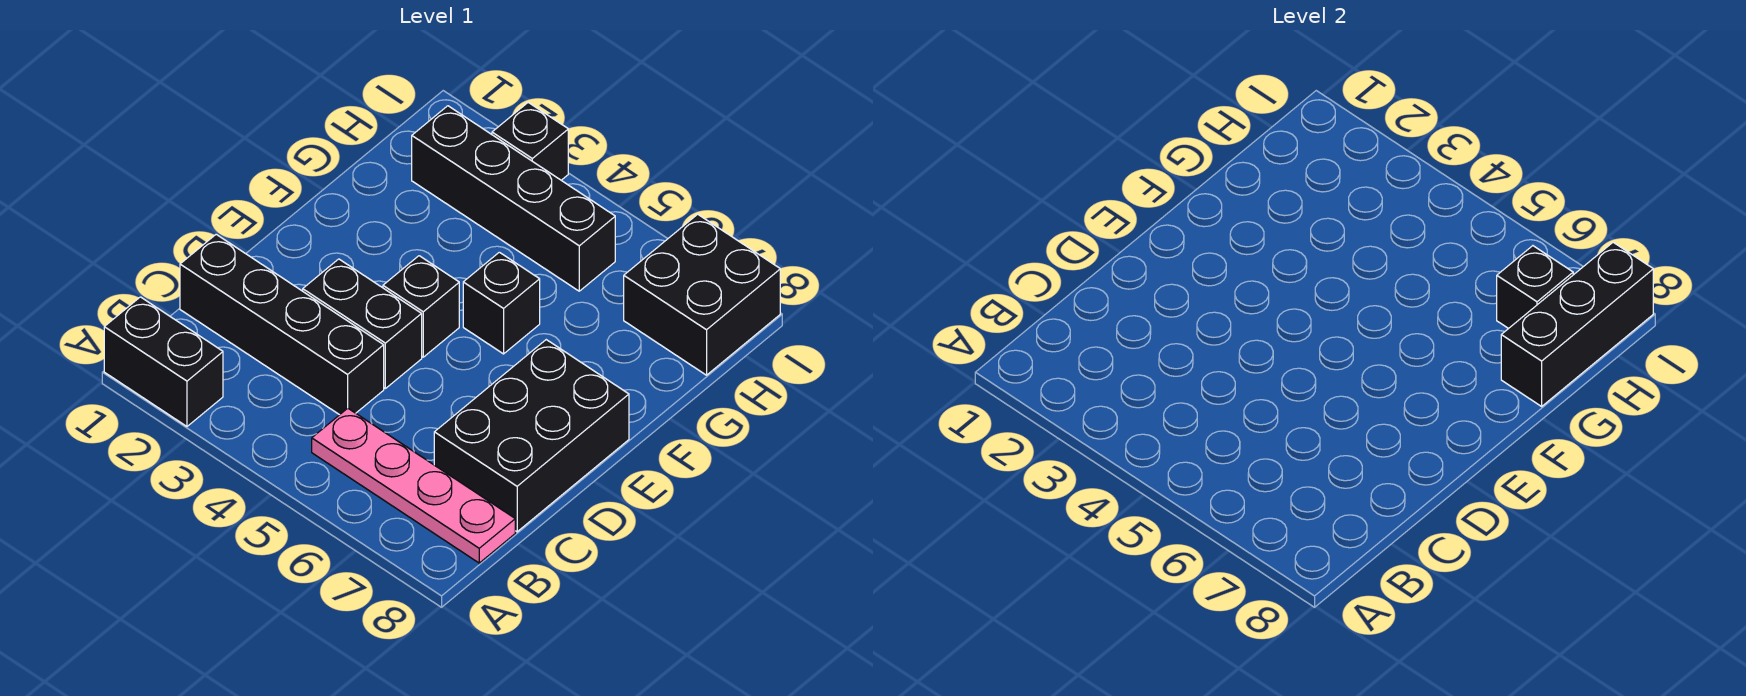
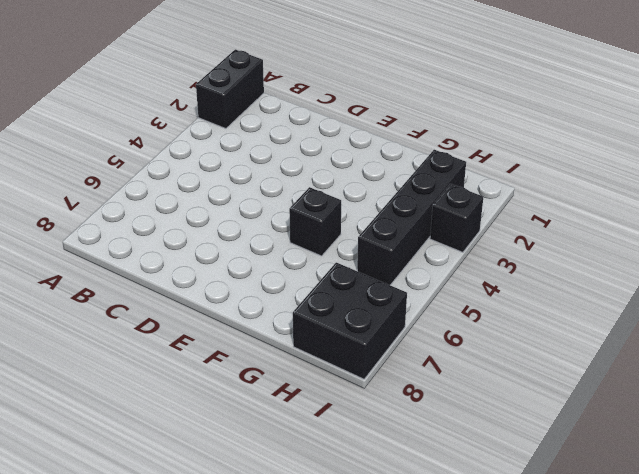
none -> pink 1x4 plate [312,408,515,563]
none -> black 1x4 brick [180,234,384,415]
none -> black 2x3 brick [434,340,629,532]

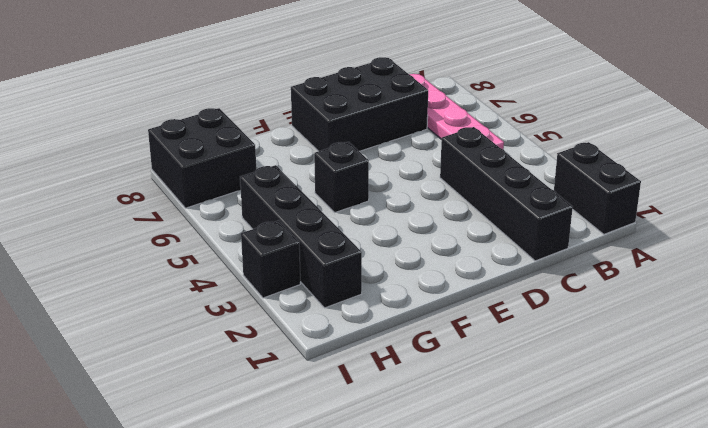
none -> black 1x2 brick [303,259,422,388]
none -> black 1x1 brick [383,256,459,357]
none -> black 1x3 brick [1501,242,1653,406]

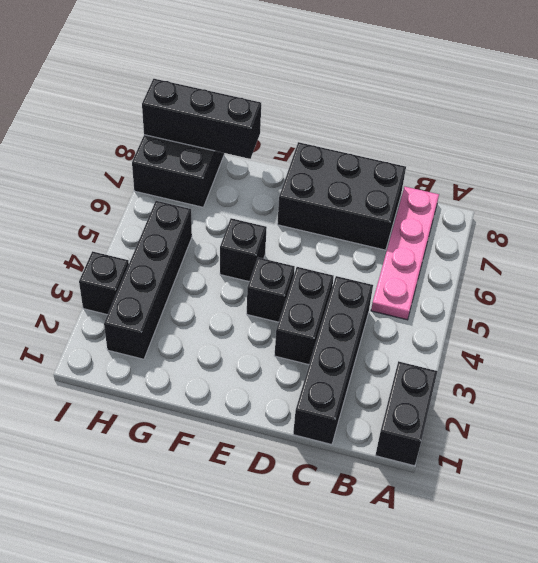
none -> black 1x1 brick [1497,246,1573,329]

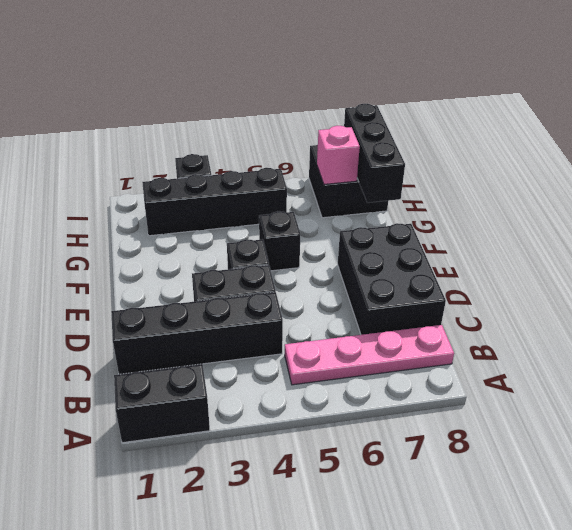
pink 1x1 brick [317,126,360,184] -> black 1x1 brick [1497,246,1573,329]

